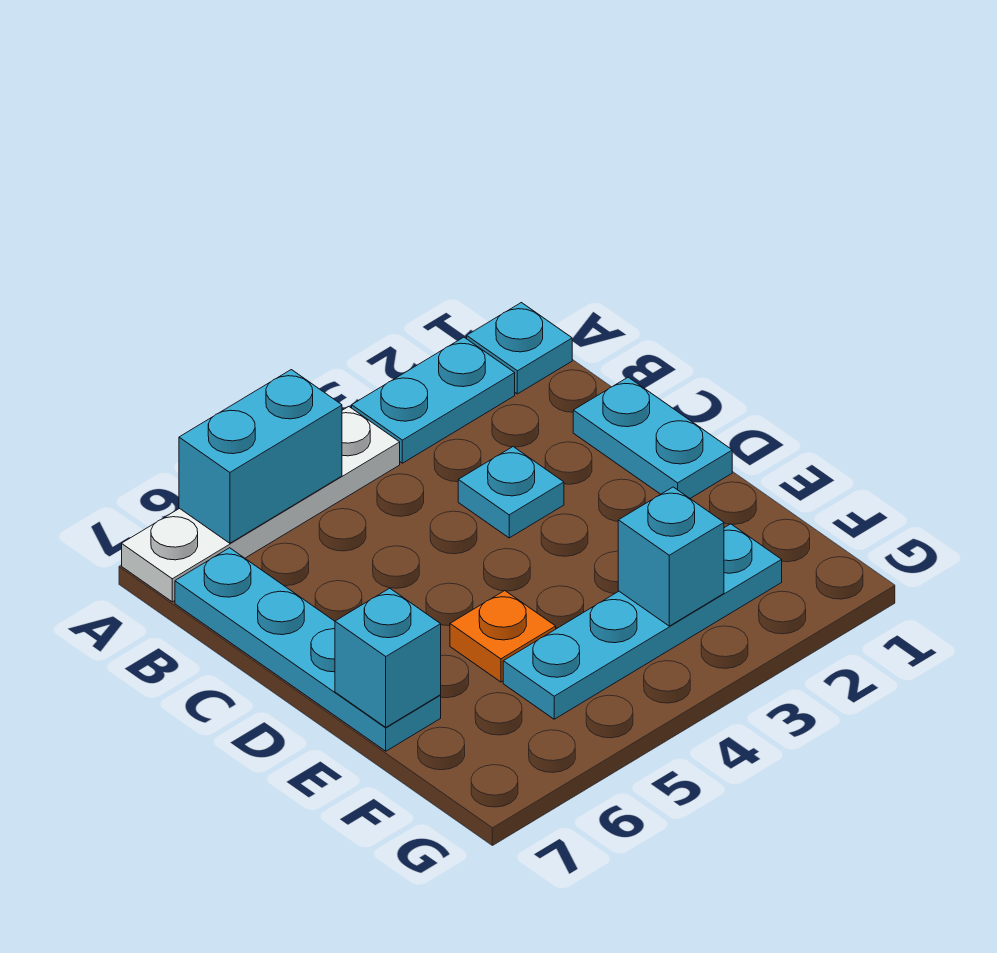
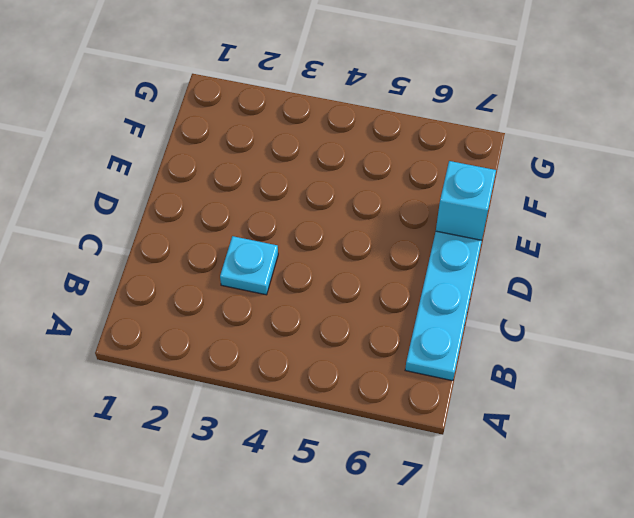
none -> cyan 1x1 plate [467,303,572,394]
none -> cyan 1x2 plate [352,337,515,463]

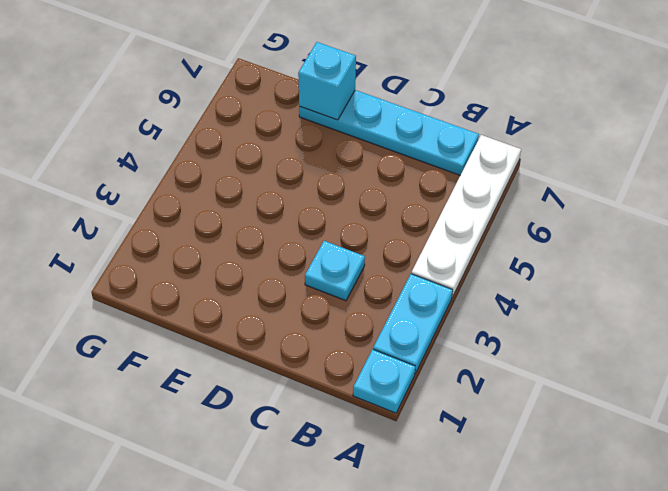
none -> cyan 1x2 plate [573,377,732,498]
none -> orange 1x1 plate [450,591,556,682]

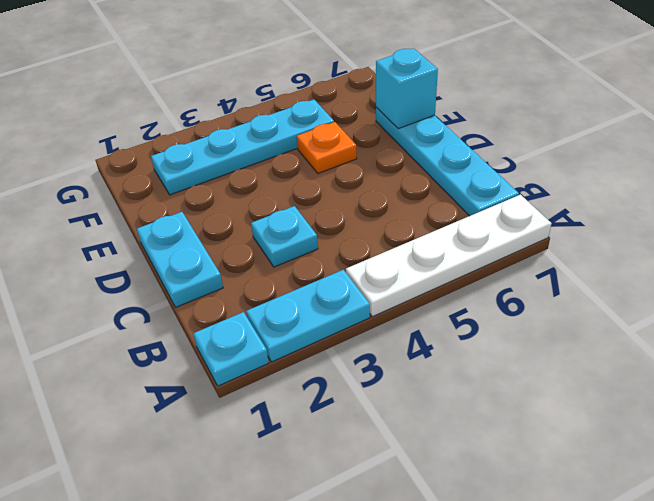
none -> cyan 1x2 brick [179,370,342,543]
none -> cyan 1x1 brick [618,487,724,626]

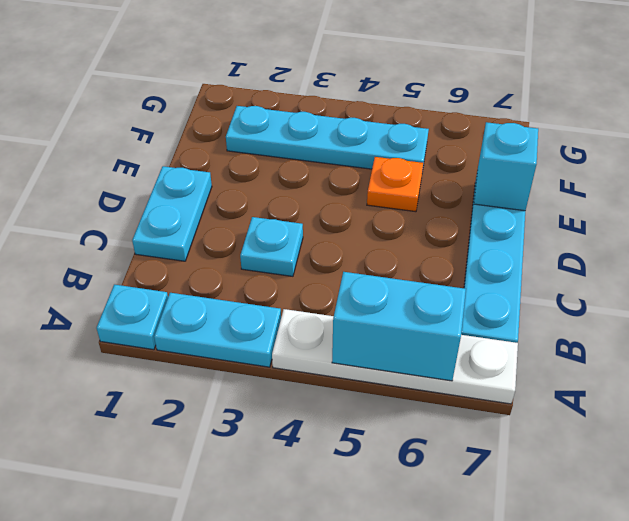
none -> cyan 1x1 brick [618,487,724,626]

